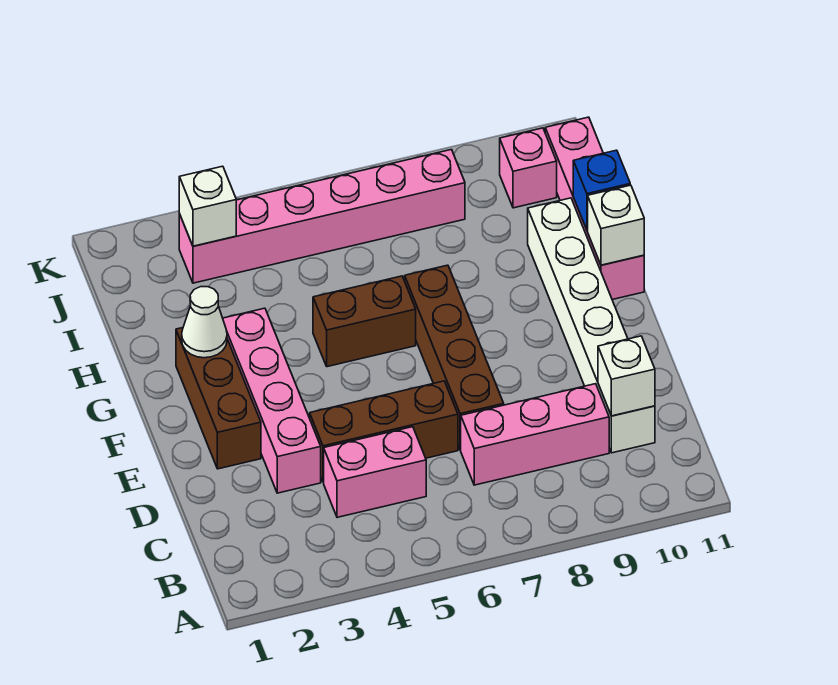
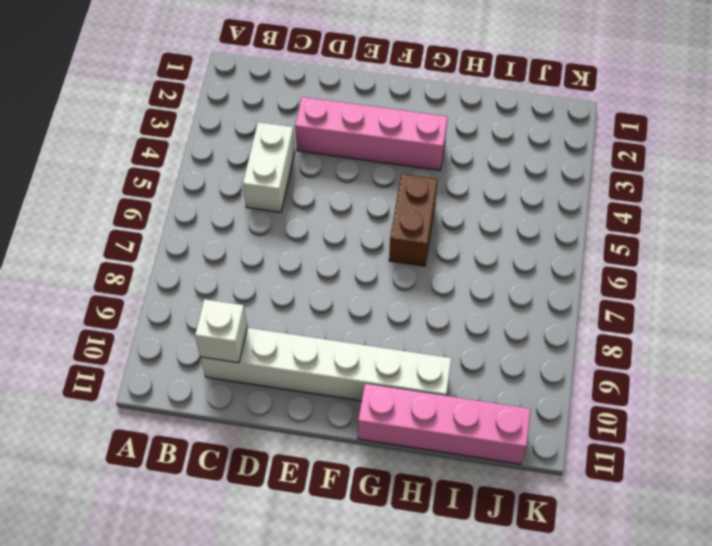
white 1x2 brick [243,122,295,212] -> pink 1x2 brick [324,427,426,517]
none -> pink 1x3 brick [461,384,609,485]
none -> brown 1x3 brick [310,381,458,482]
none -> brown 1x4 brick [405,265,504,450]

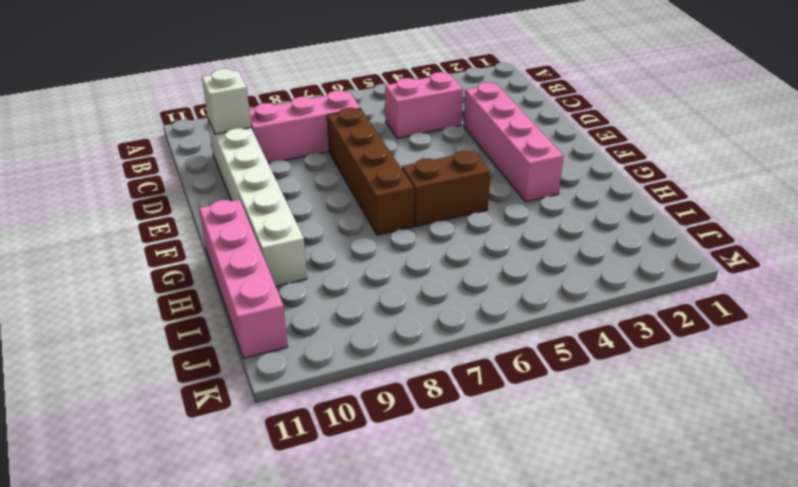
none -> brown 1x3 brick [310,381,458,482]
none -> brown 1x3 brick [176,328,261,469]
none -> pink 1x6 brick [179,150,465,283]

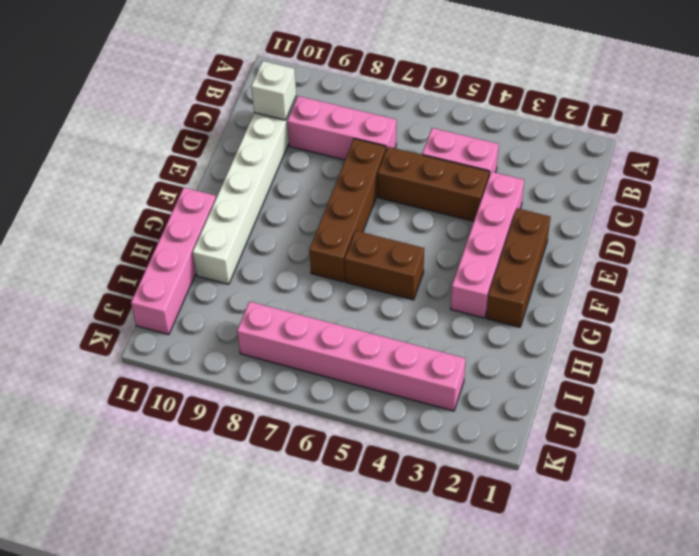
none -> pink 1x1 brick [500,128,557,208]
none -> white 1x1 cone [182,287,227,358]
none -> white 1x1 brick [588,185,644,265]

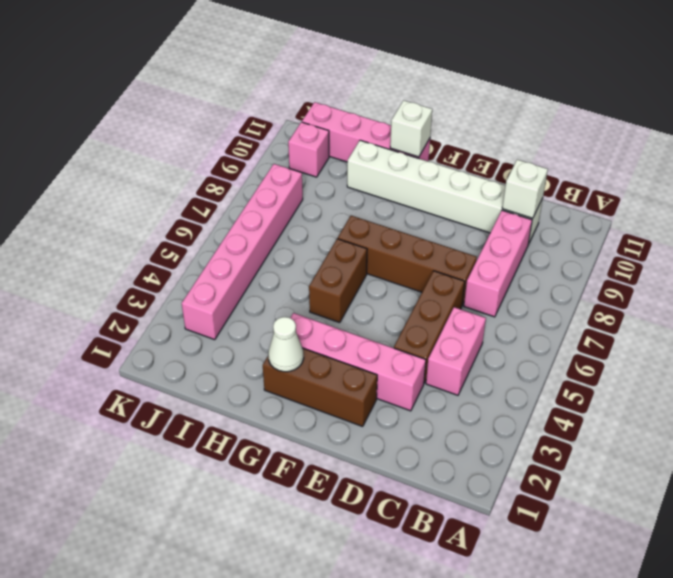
none -> blue 1x1 brick [573,150,630,230]
none -> white 1x1 brick [179,166,236,246]

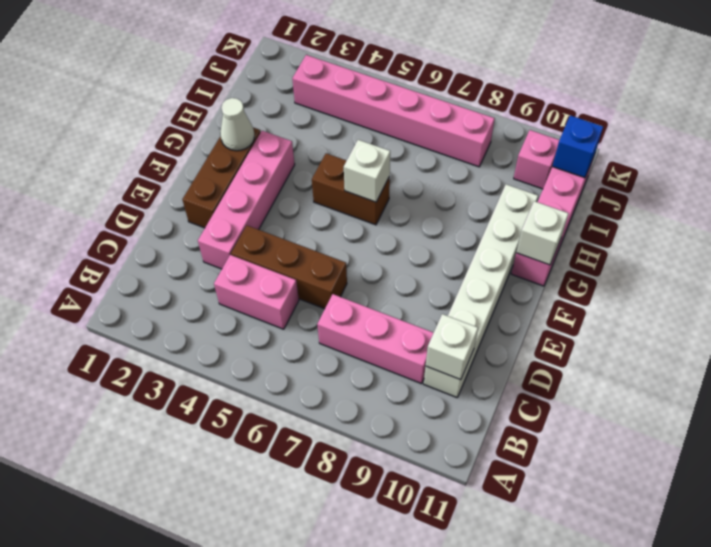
white 1x1 brick [344,140,390,202] -> white 1x1 brick moved to [179,166,236,246]
blue 1x1 brick [553,116,603,178] -> blue 1x1 brick moved to [573,150,630,230]
none -> brown 1x4 brick [405,265,504,450]

